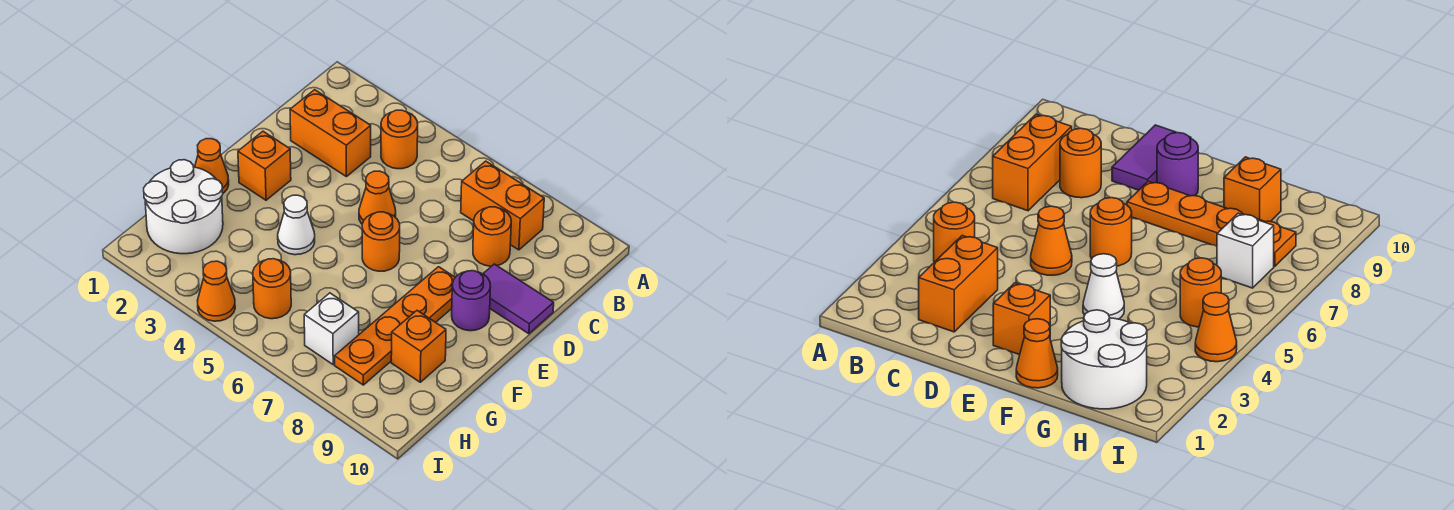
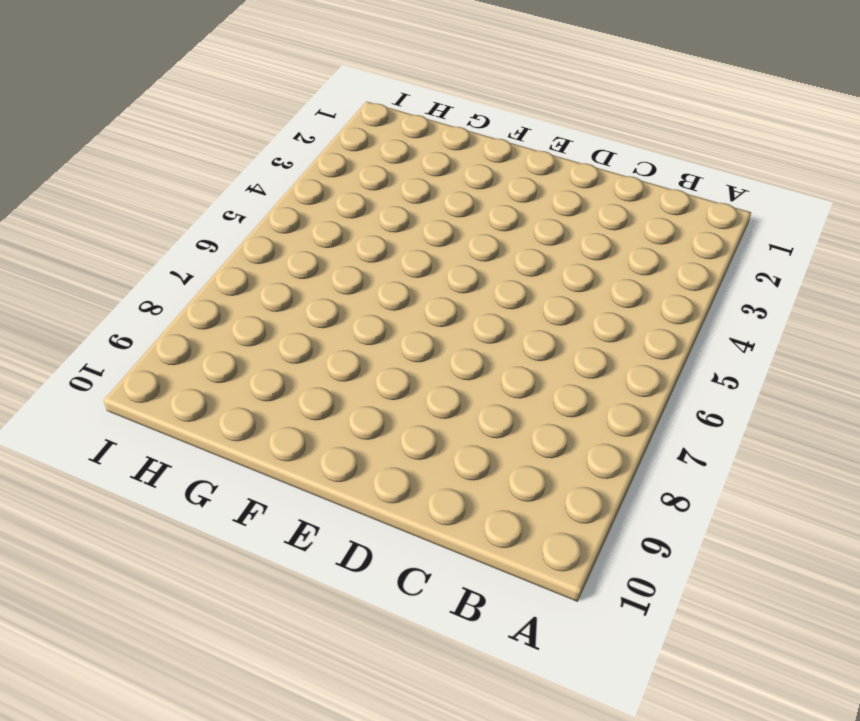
none -> orange 1x1 round brick [381,110,418,169]
none -> orange 1x2 brick [461,161,544,250]
none -> orange 1x2 brick [290,90,371,177]

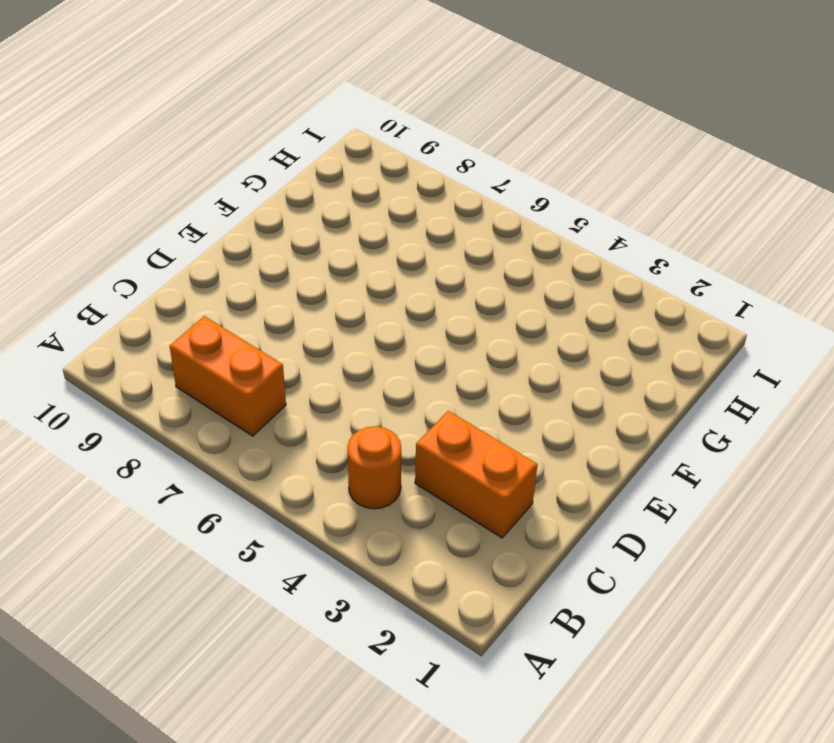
none -> orange 1x1 round brick [473,207,511,266]
none -> orange 1x1 cone [359,171,396,224]
none -> purple 1x2 tile [483,264,554,334]

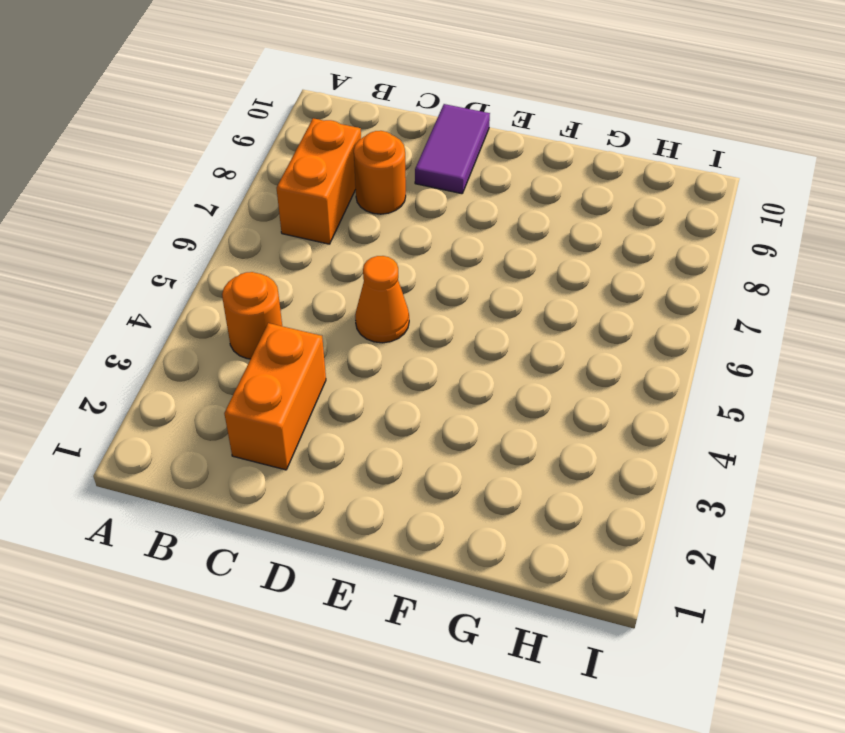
none -> orange 1x1 brick [238,131,291,200]
none -> orange 1x1 round brick [362,212,400,271]
none -> orange 1x4 plate [335,267,455,385]

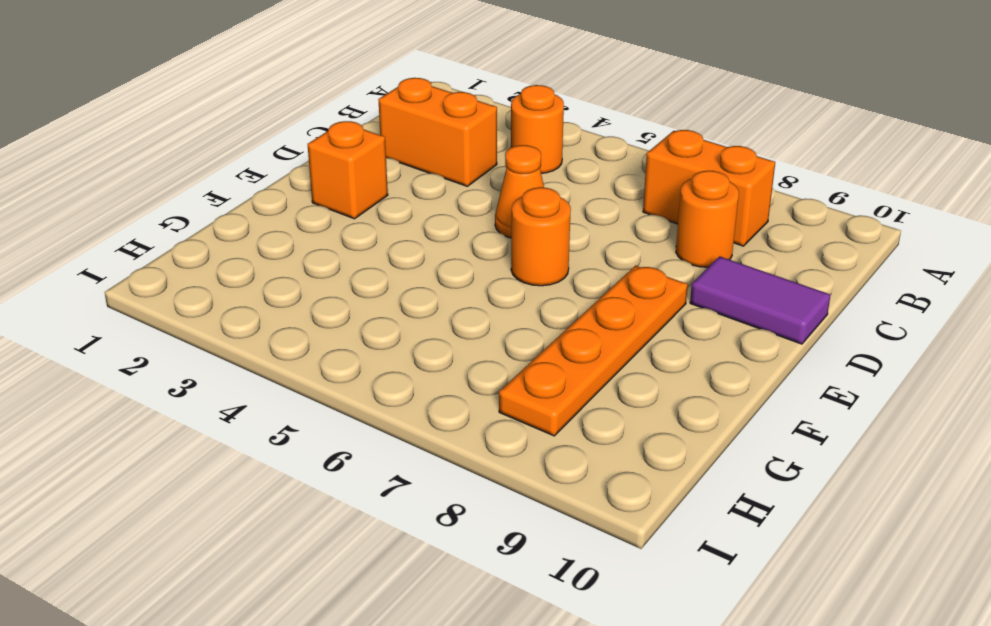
none -> purple 1x1 round brick [452,271,491,331]
none -> orange 1x1 cone [195,139,229,193]
none -> white 1x1 cone [278,195,315,255]

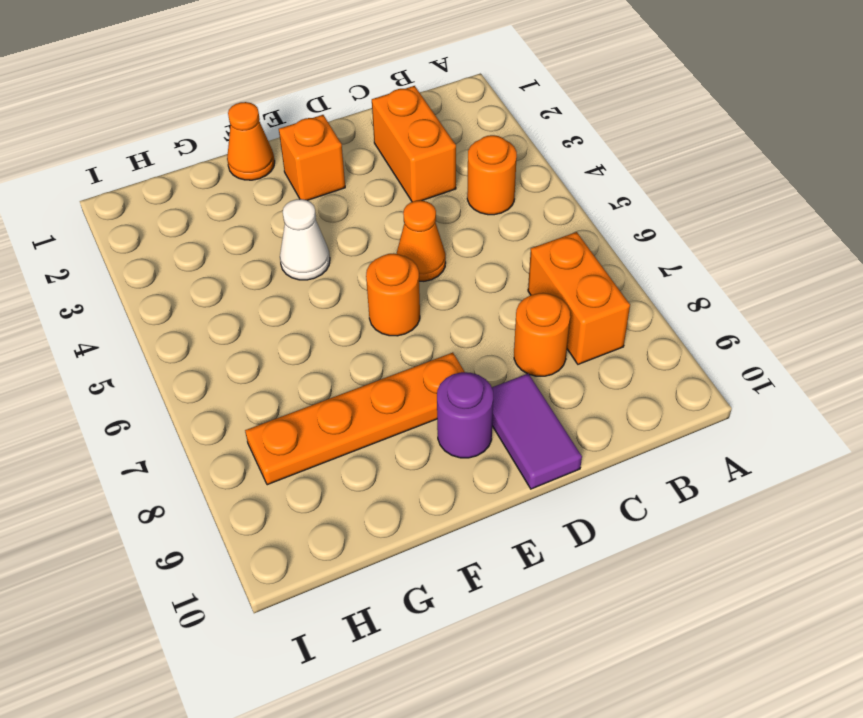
none -> white 2x2 round brick [144,160,223,254]
none -> orange 1x1 brick [391,311,446,382]
none -> orange 1x1 round brick [253,259,291,319]

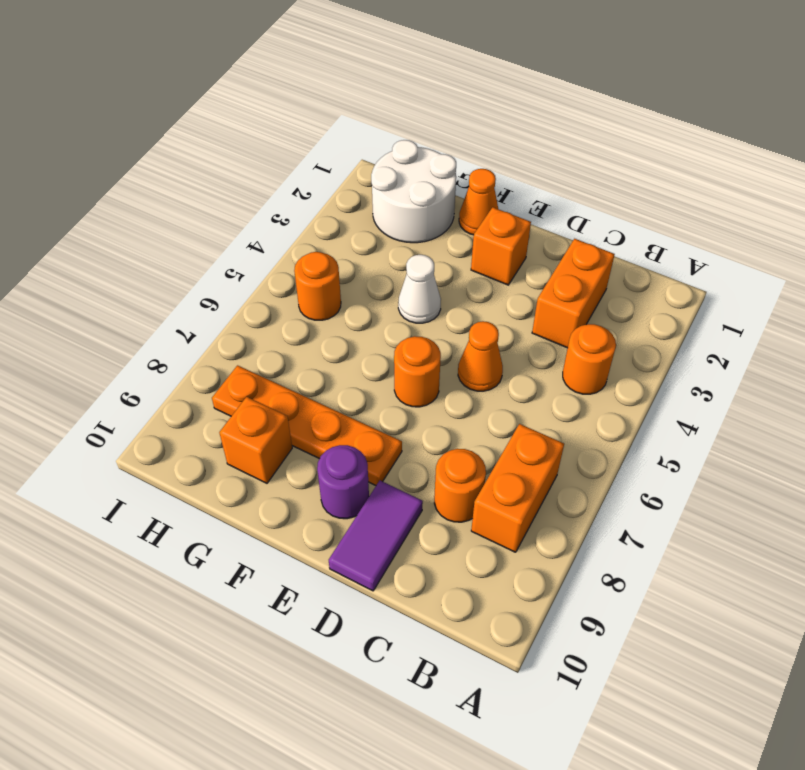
none -> white 1x1 brick [304,293,359,364]
none -> orange 1x1 cone [197,261,235,321]

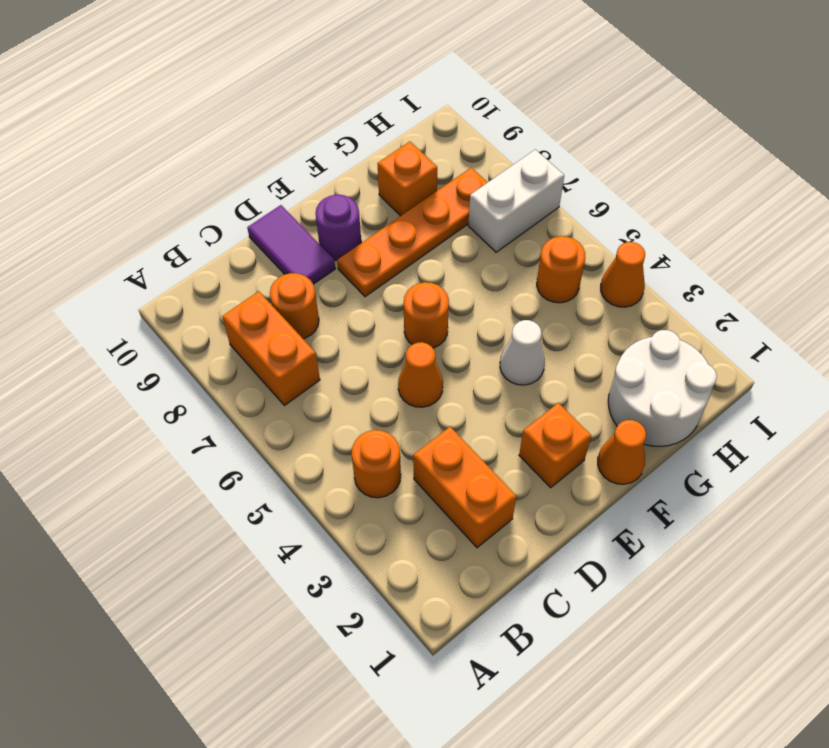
white 1x2 brick [468,149,564,252] -> white 1x1 brick [304,293,359,364]

